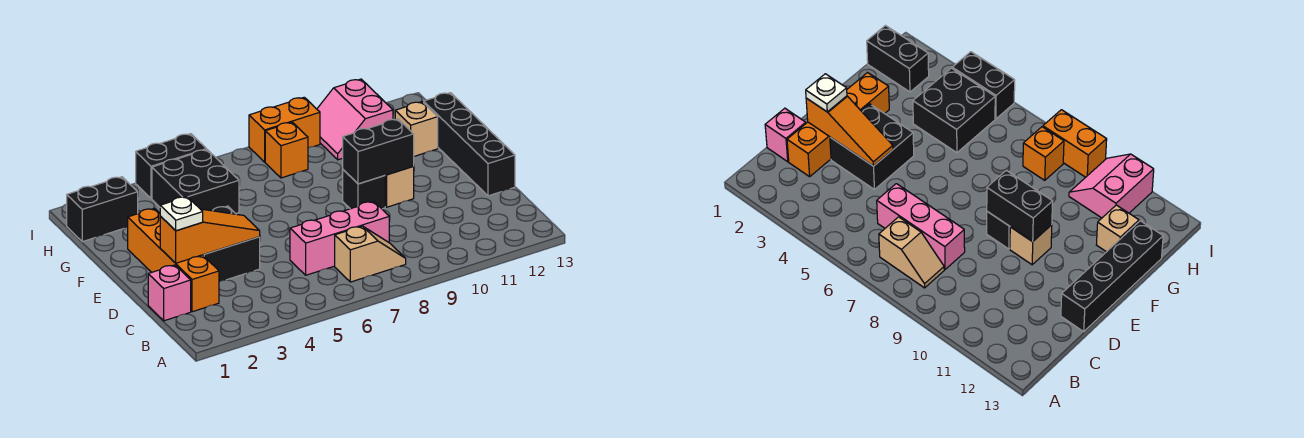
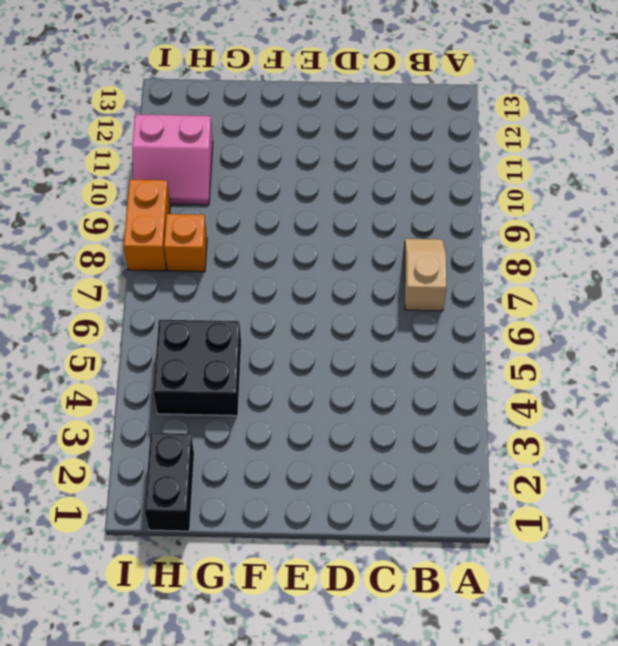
none -> pink 1x1 brick [148,265,191,321]
none -> orange 1x4 brick [128,208,219,312]
none -> pink 1x3 brick [290,201,389,275]

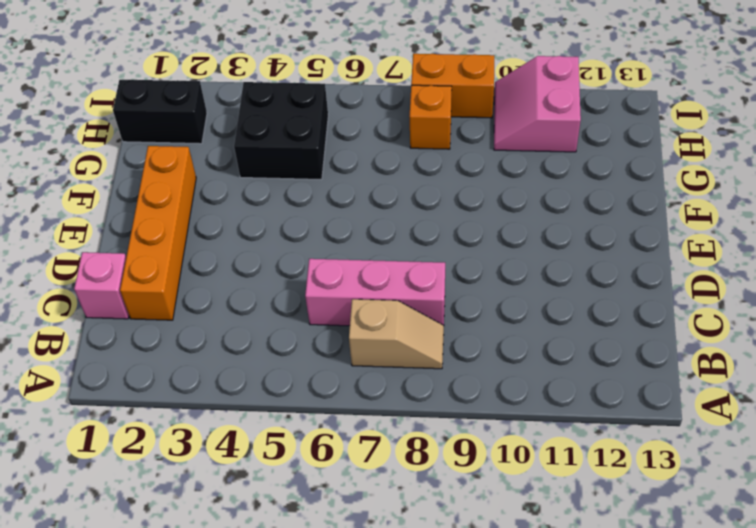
none -> black 2x2 brick [203,206,260,282]
none -> black 1x4 brick [424,93,515,196]
none -> black 1x1 brick [343,170,385,209]

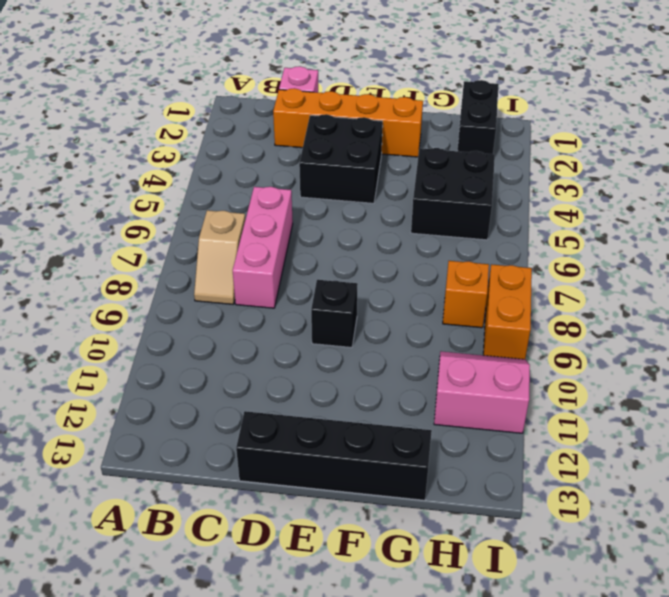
none -> tan 1x1 brick [385,167,414,207]
none -> tan 1x1 brick [395,102,438,156]
none -> black 1x2 brick [136,134,206,199]

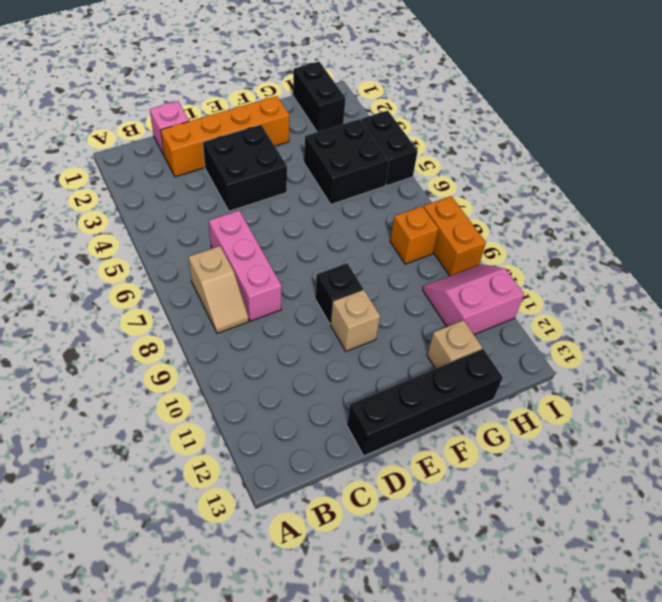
none -> orange 1x3 slope [160,209,260,263]
none -> black 1x2 brick [343,119,414,184]
none -> white 1x1 plate [160,197,203,231]

